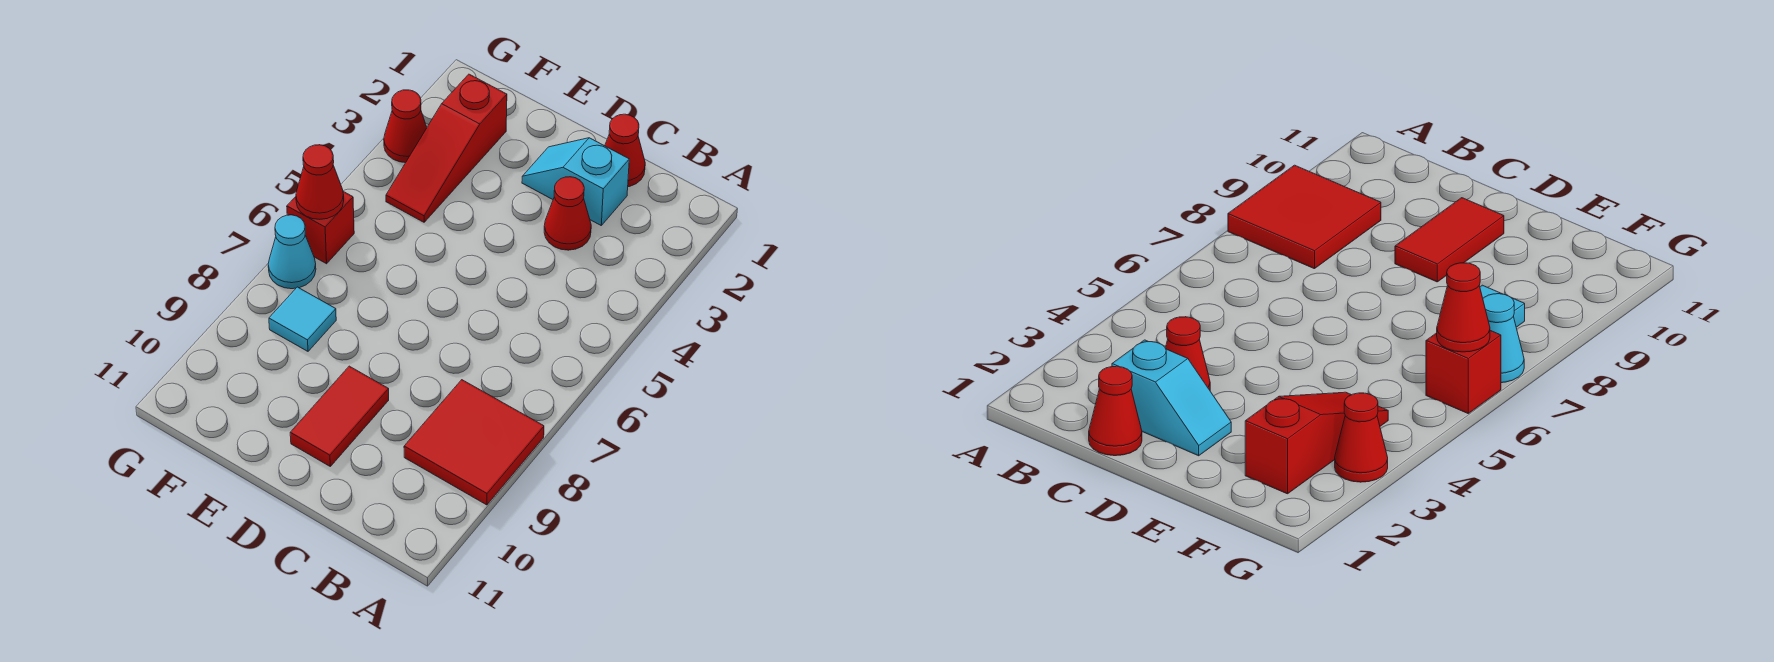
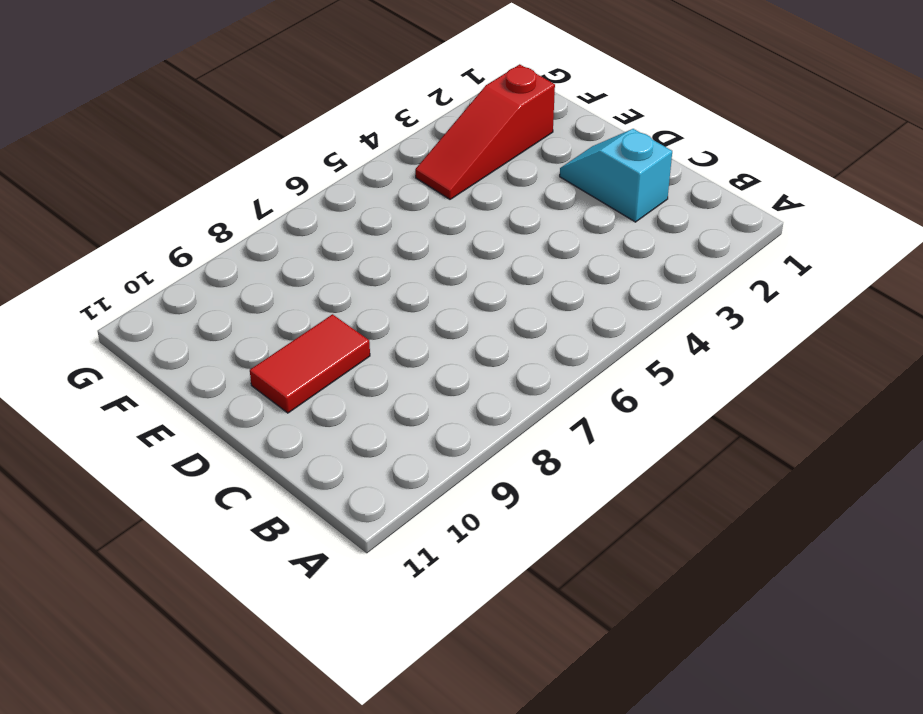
none -> red 2x2 tile [404,380,544,505]
none -> red 1x1 cone [605,114,645,187]

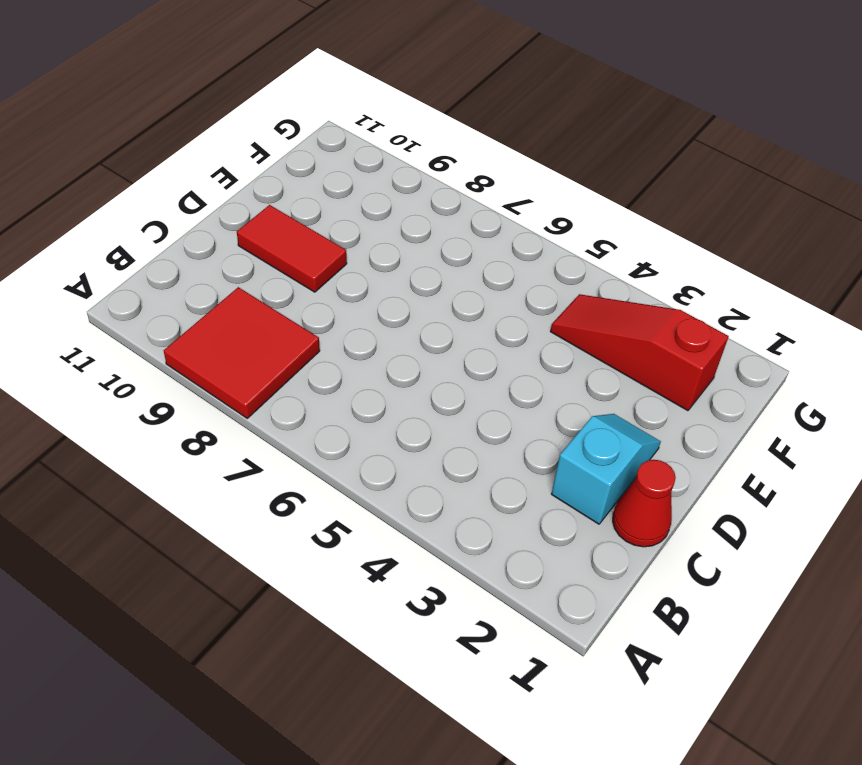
none -> red 1x1 cone [544,177,591,250]
none -> cyan 1x1 tile [269,287,336,351]

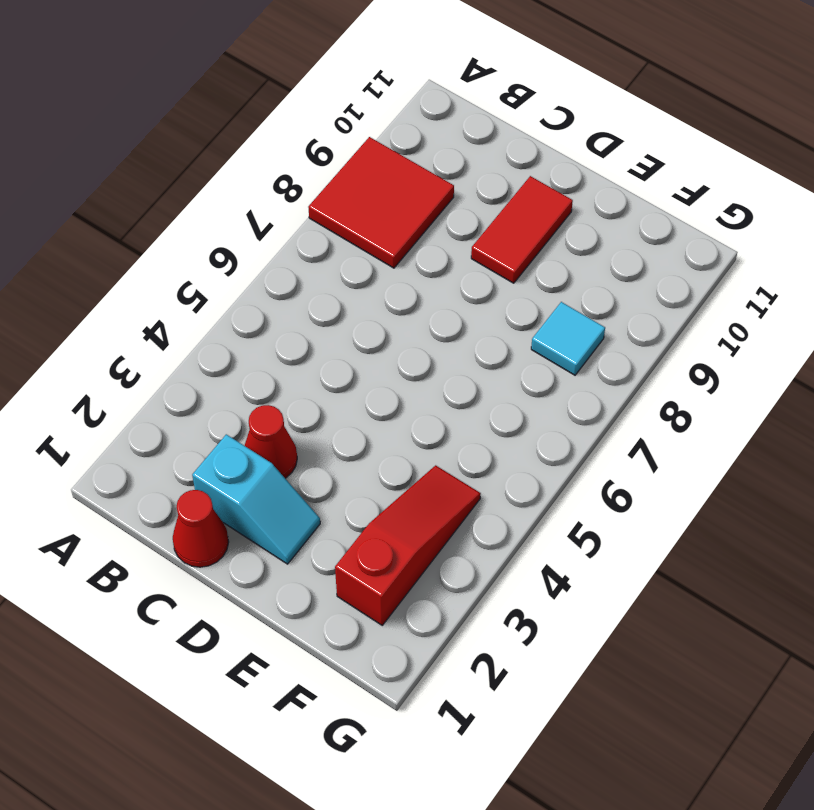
none -> red 1x1 cone [384,90,427,163]
none -> red 1x1 brick [287,192,354,264]

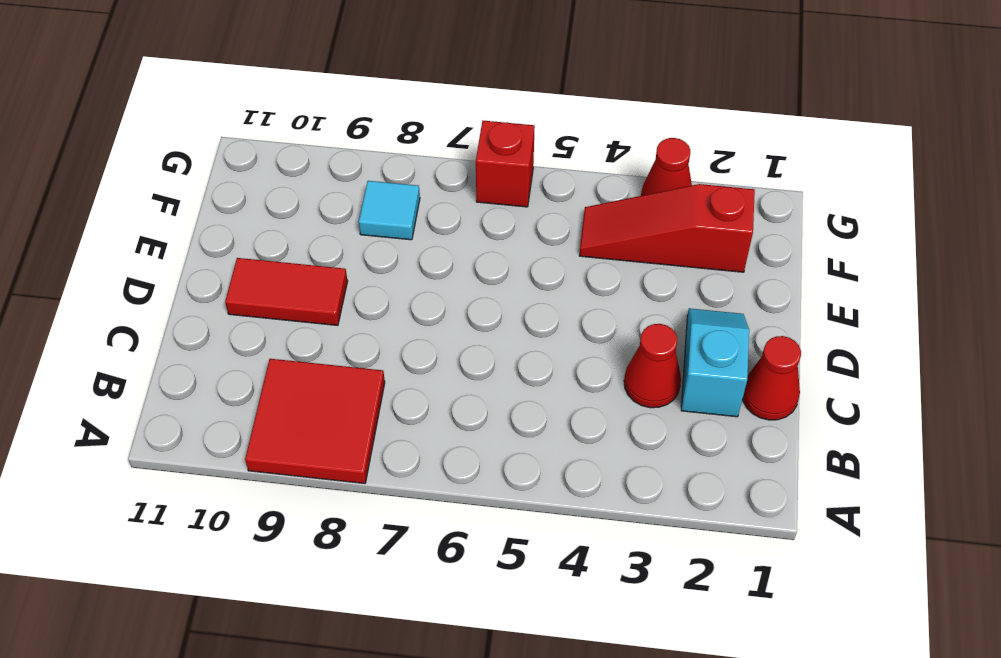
none -> cyan 1x1 cone [268,215,316,289]
none -> red 1x1 cone [296,145,344,219]

